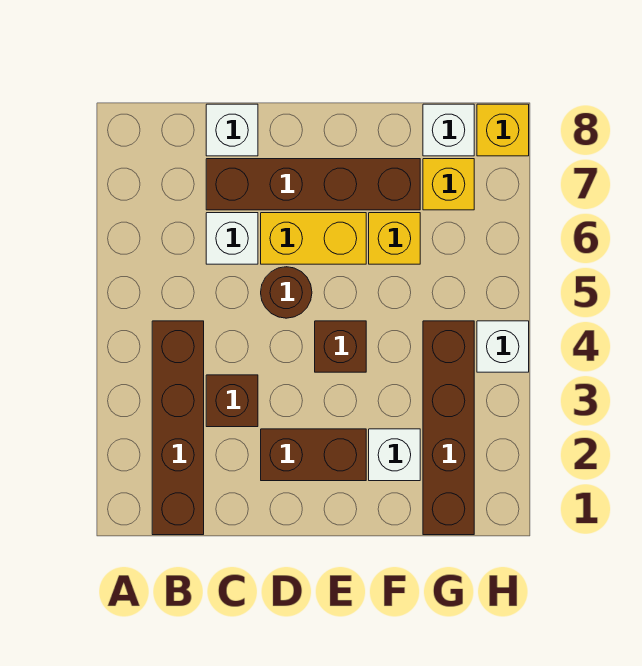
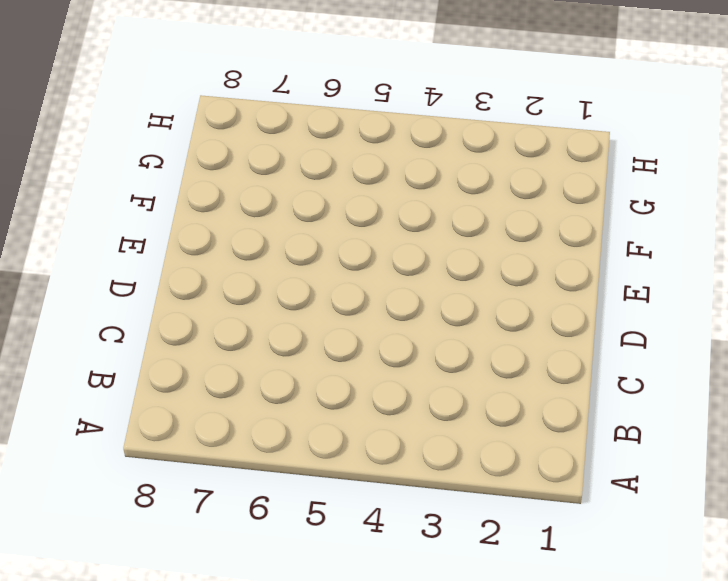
none -> brown 1x4 brick [152,321,204,535]
none -> brown 1x1 brick [206,375,258,427]
none -> white 1x1 brick [206,213,258,264]

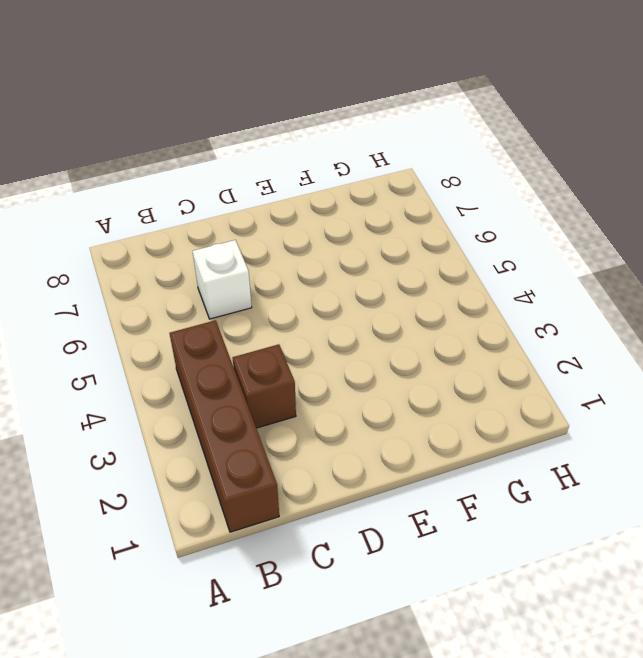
none -> brown 1x4 brick [206,159,420,210]
none -> white 1x1 brick [206,104,258,156]
none -> brown 1x2 brick [261,429,366,481]

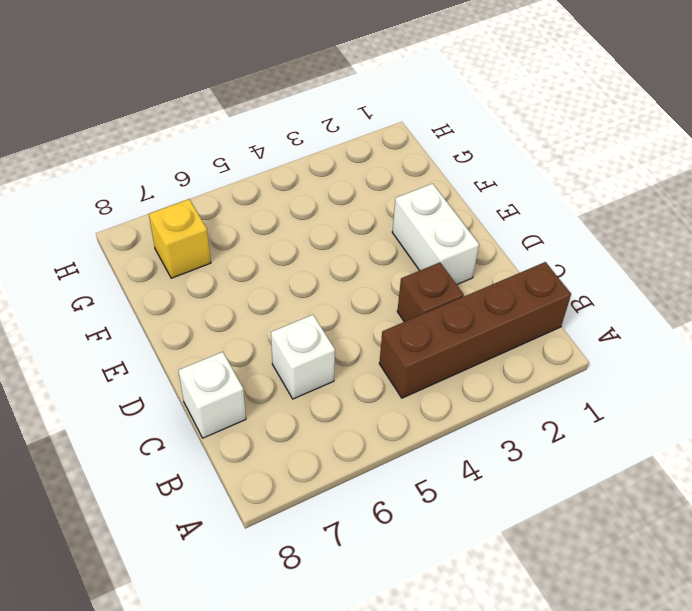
white 1x2 brick [392,184,479,285] -> brown 1x2 brick [261,429,366,481]
none -> brown 1x4 brick [206,159,420,210]
none -> brown 1x1 round brick [261,267,312,318]
none -> yellow 1x2 brick [261,213,366,264]

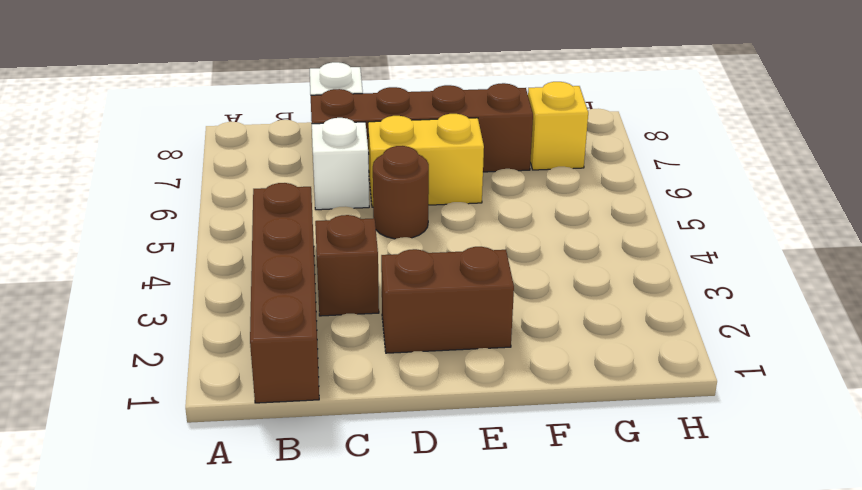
none -> brown 1x1 brick [315,321,366,372]
none -> white 1x1 brick [369,429,420,481]
none -> yellow 1x1 brick [369,213,420,264]

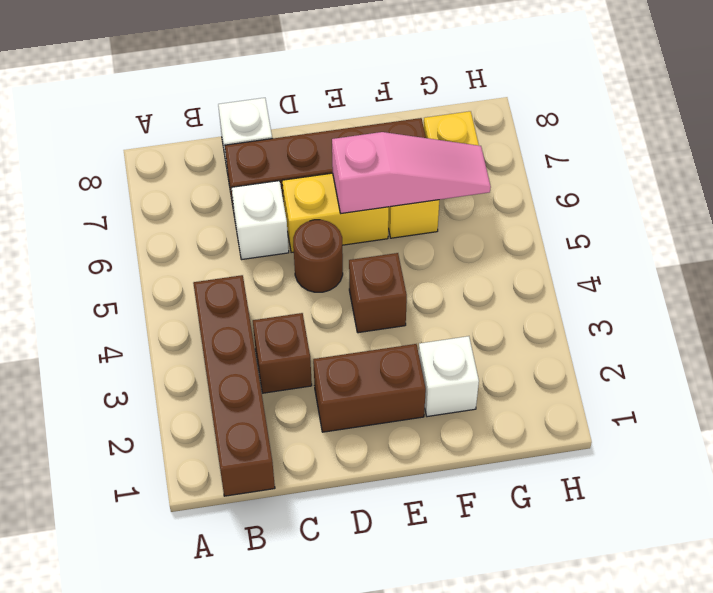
pink 1x3 slope [332,132,491,214] -> none
none -> brown 1x4 brick [423,321,474,535]
none -> white 1x1 brick [423,104,474,156]
none -> white 1x1 brick [477,321,529,372]

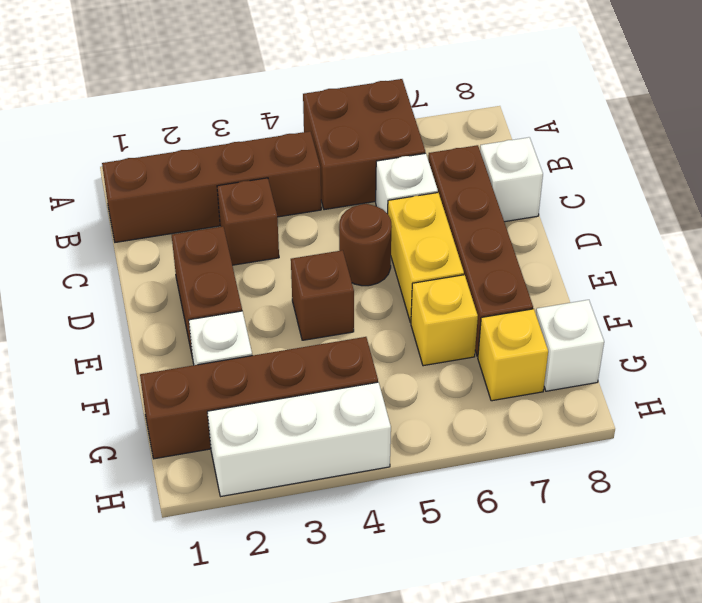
brown 2x2 brick [303,79,425,210] -> none
white 1x3 brick [207,382,391,496] -> white 1x1 brick [477,321,529,372]
none -> yellow 1x1 brick [477,104,529,156]

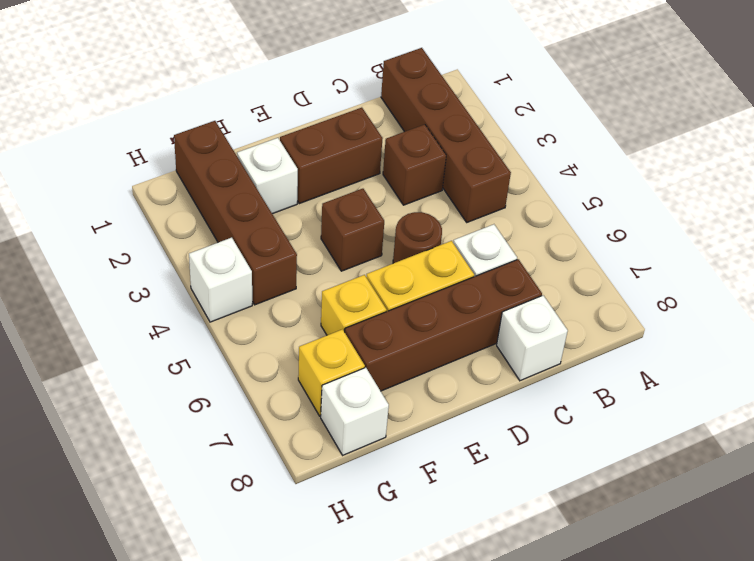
none -> yellow 1x1 brick [477,104,529,156]

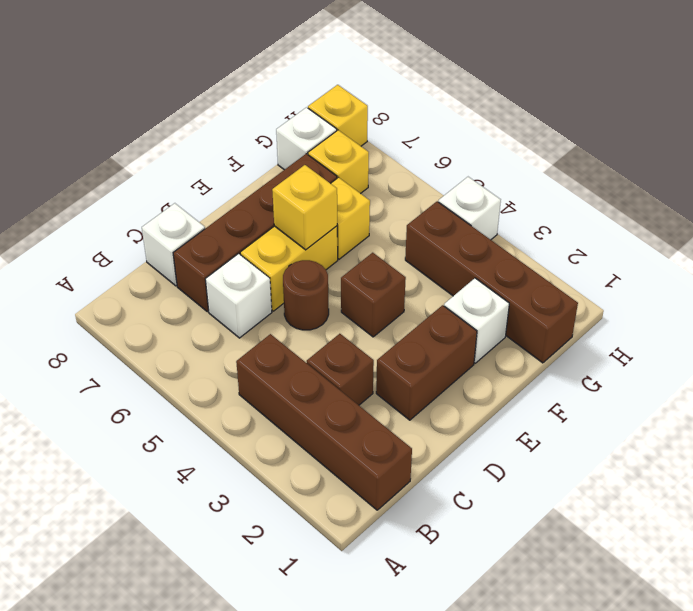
yellow 1x1 brick [272,165,337,250] -> none

